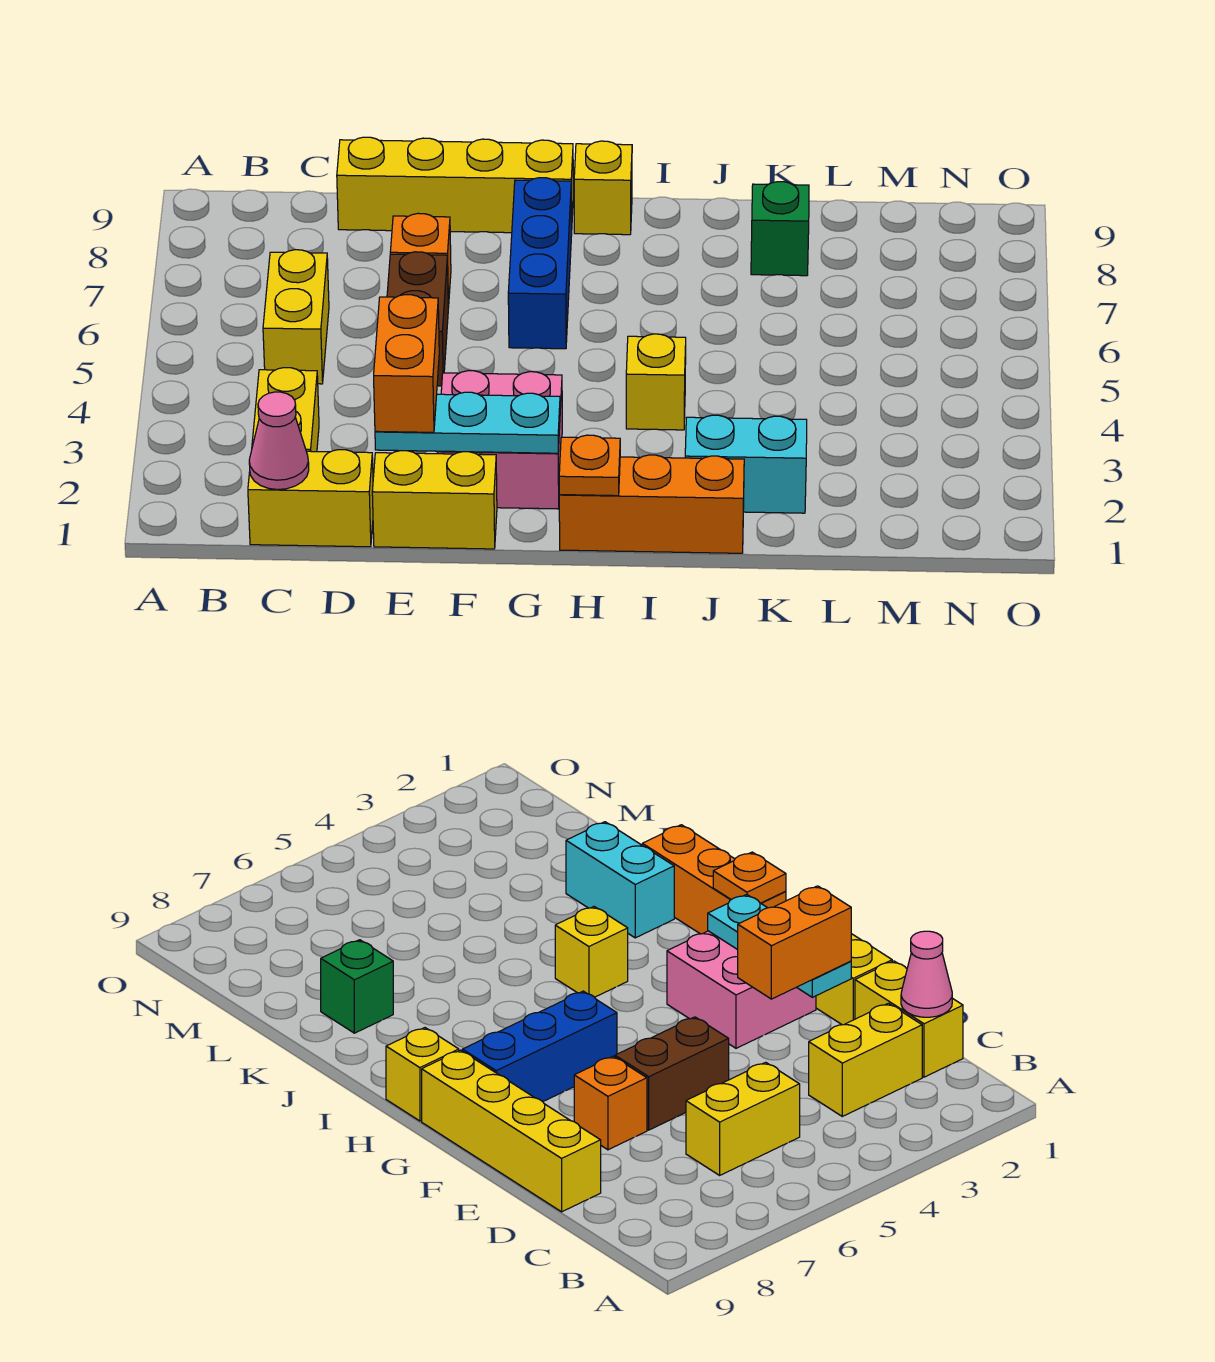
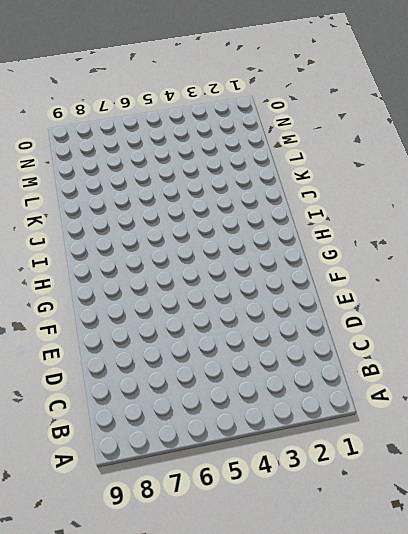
none -> yellow 1x2 brick [248,450,373,547]
none -> yellow 1x2 brick [252,368,319,452]
none -> yellow 1x2 brick [263,250,329,384]

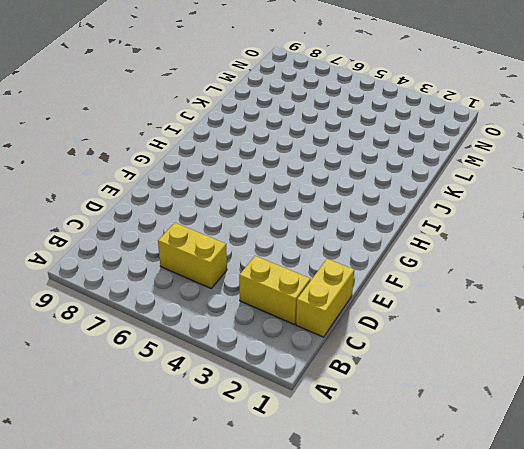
none -> yellow 1x4 brick [337,137,573,233]
none -> yellow 1x2 brick [372,451,497,549]
none -> brown 1x2 brick [387,252,448,386]

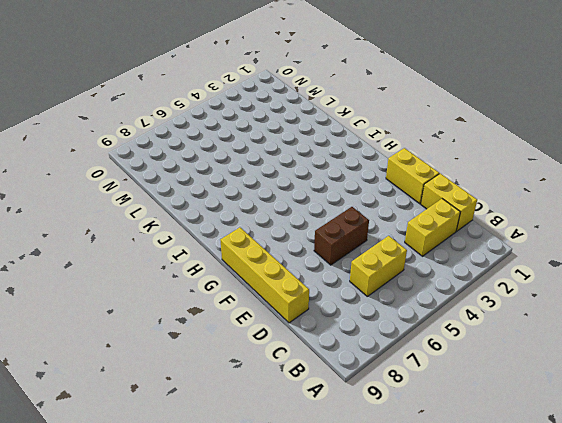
none -> orange 1x1 brick [390,213,451,308]
none -> pink 2x2 brick [437,371,562,509]
none -> blue 1x3 brick [508,178,572,349]

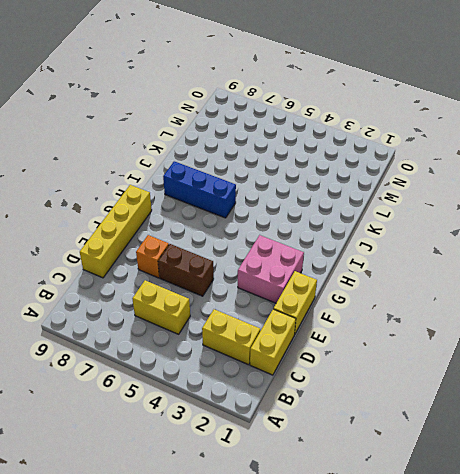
blue 1x3 brick [163,161,236,218] -> blue 1x3 brick moved to [508,178,572,349]
none -> orange 1x3 brick [559,455,744,553]
none -> yellow 1x1 brick [574,141,632,235]
none -> yellow 1x1 brick [626,334,686,430]

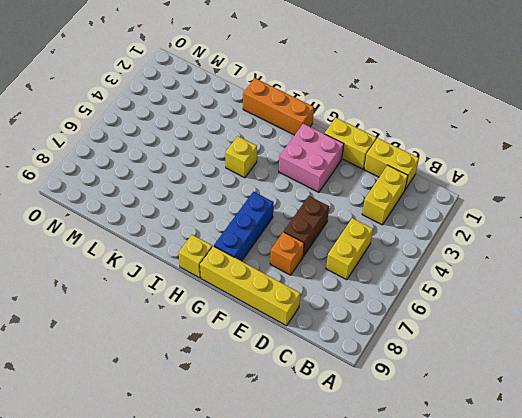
none -> cyan 1x2 brick [685,415,807,513]
none -> green 1x1 brick [751,182,809,276]
none -> pink 1x1 cone [249,392,309,490]

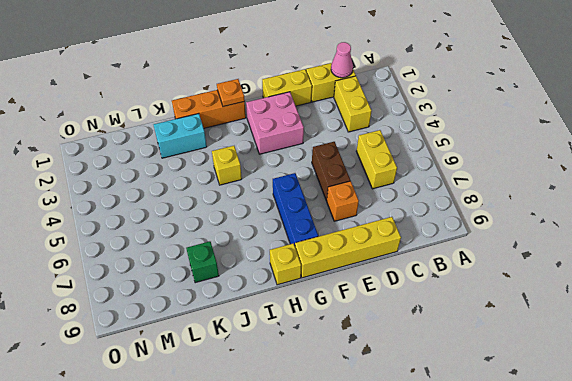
none -> cyan 1x3 plate [375,392,560,453]
none -> orange 1x2 brick [374,295,439,432]

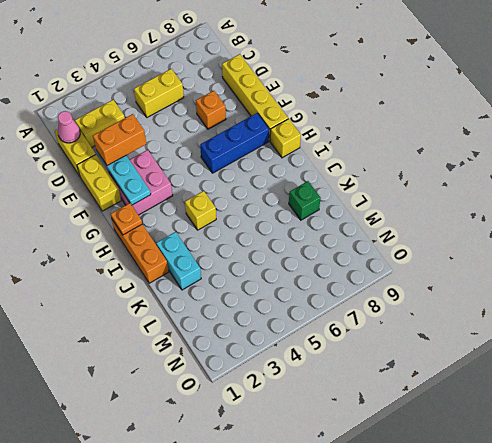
none -> brown 1x2 brick [387,252,448,386]

